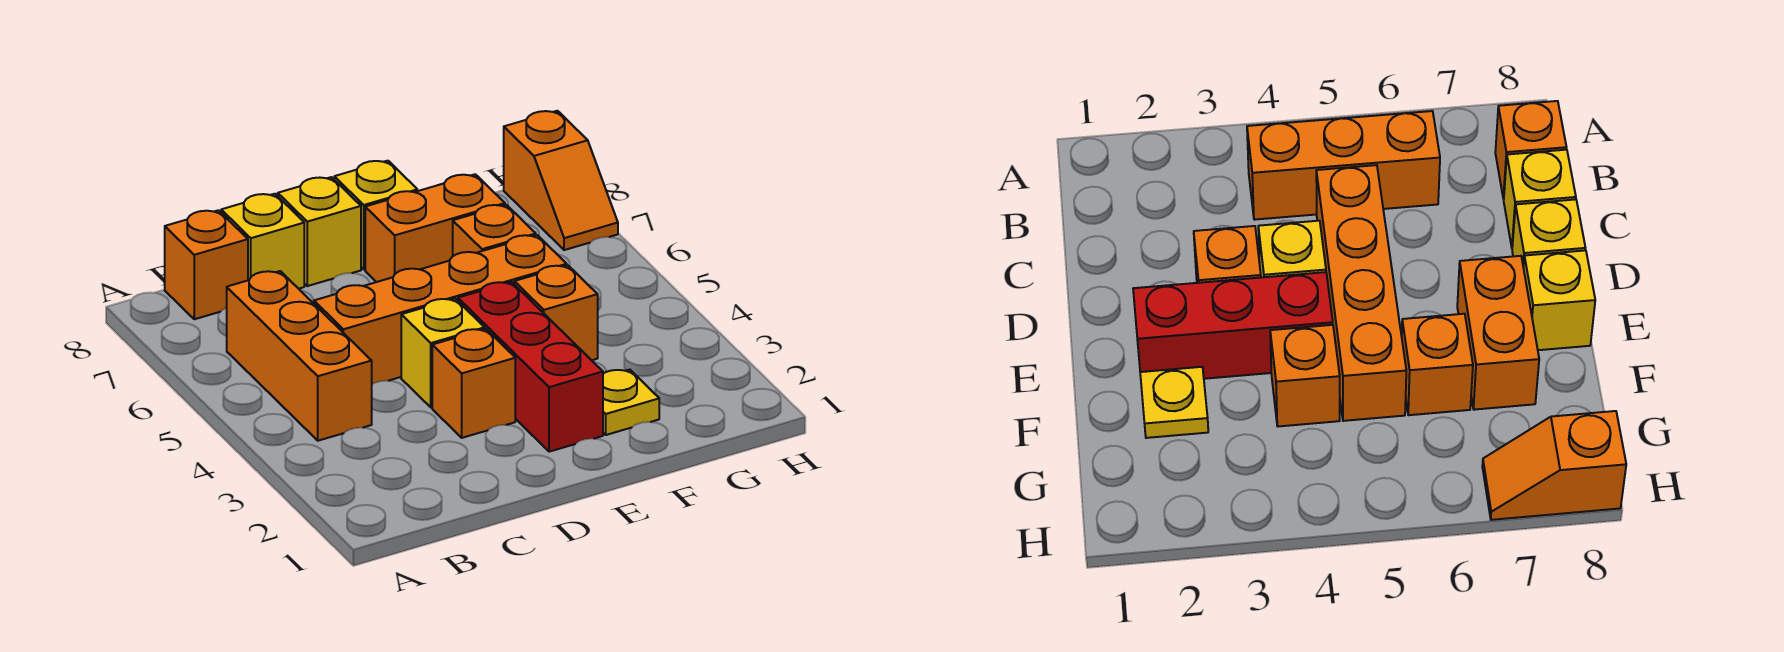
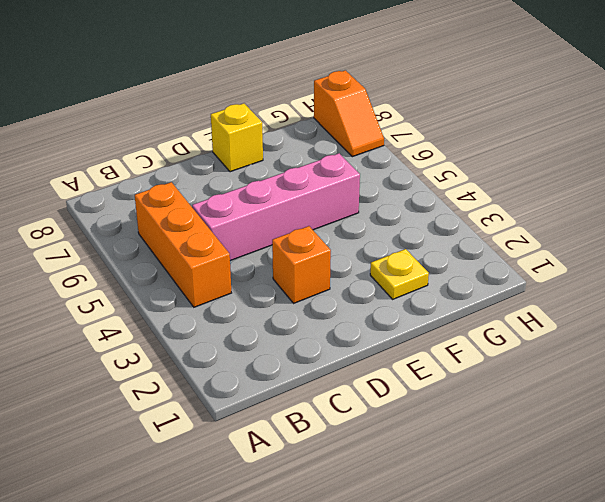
pink 1x4 brick [192,153,360,261] -> orange 1x4 brick [314,235,567,384]
none -> orange 1x1 brick [165,210,248,319]
none -> yellow 1x1 brick [221,194,304,289]
none -> yellow 1x1 brick [401,299,485,407]

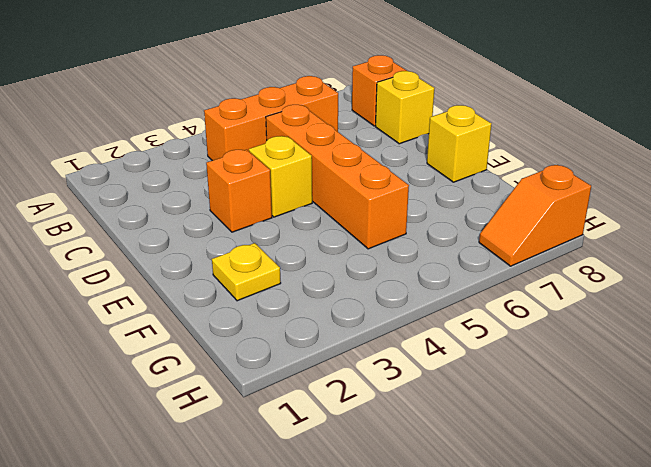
none -> yellow 1x1 brick [278,177,361,286]
none -> red 1x3 brick [458,282,603,452]
none -> orange 1x2 brick [365,174,505,282]

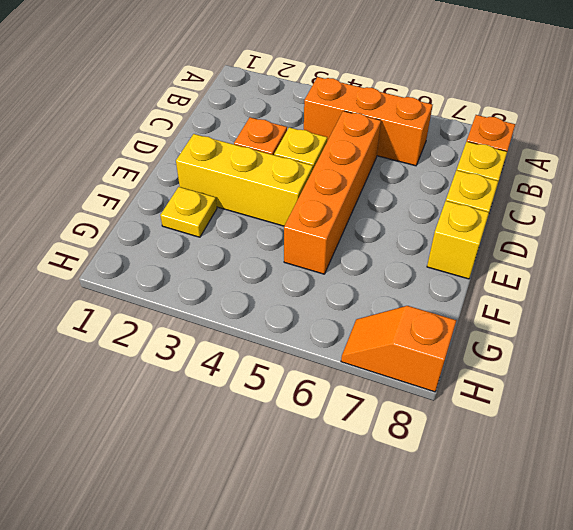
yellow 1x3 brick [176,134,313,226] -> red 1x3 brick [458,282,603,452]
none -> orange 1x2 brick [365,174,505,282]
none -> orange 1x1 brick [514,265,598,360]
none -> orange 1x1 brick [453,205,536,256]

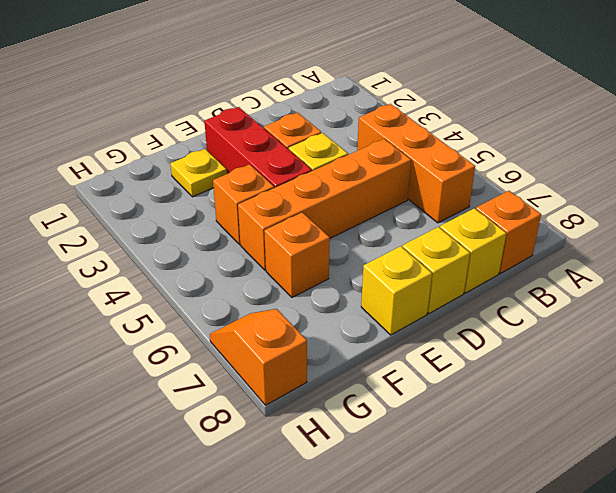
none -> orange 1x2 brick [365,174,505,282]

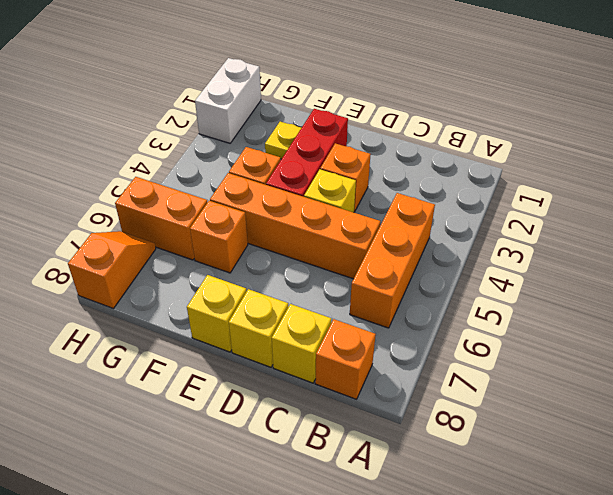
orange 1x2 brick [115,177,207,260] -> orange 1x2 brick moved to [365,174,505,282]
white 1x2 brick [195,58,261,143] -> none

